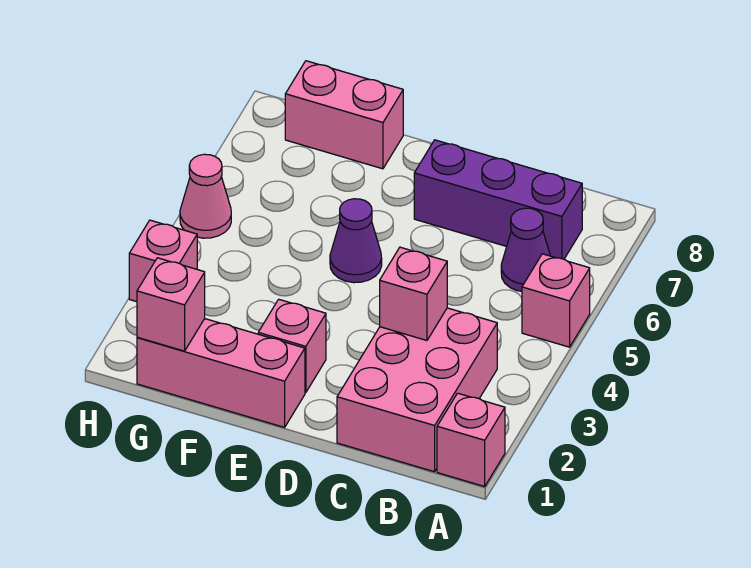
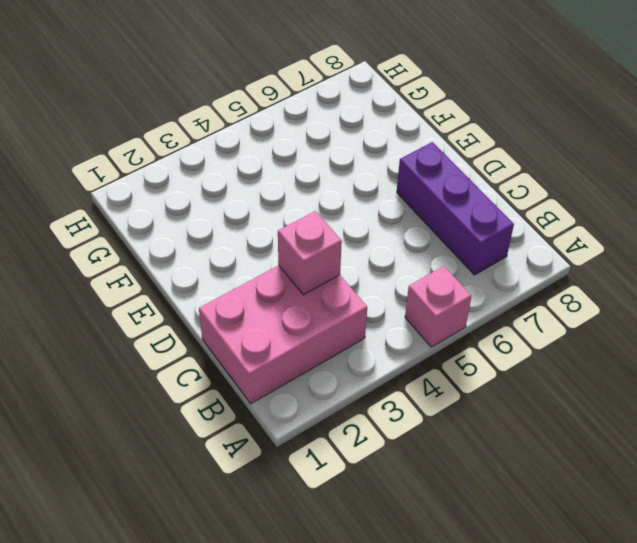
none -> pink 1x1 brick [437,393,505,487]
none -> purple 1x1 cone [501,208,550,291]
none -> pink 1x3 brick [137,319,305,427]

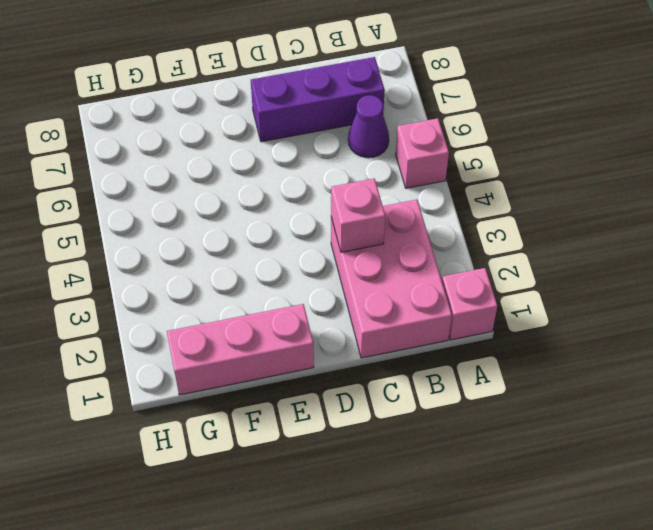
none -> pink 1x1 brick [258,299,326,393]
none -> purple 1x1 cone [330,199,382,283]
none -> pink 1x2 brick [285,61,403,169]

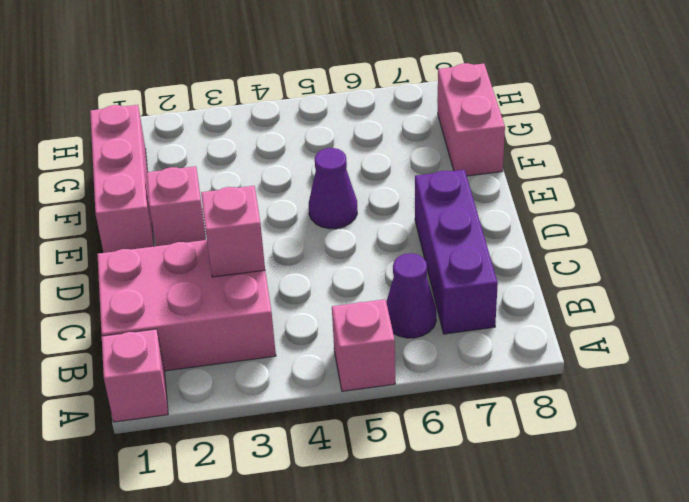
none -> pink 1x1 brick [129,220,197,302]
none -> pink 1x1 cone [180,154,231,238]
none -> pink 1x1 brick [137,258,205,351]

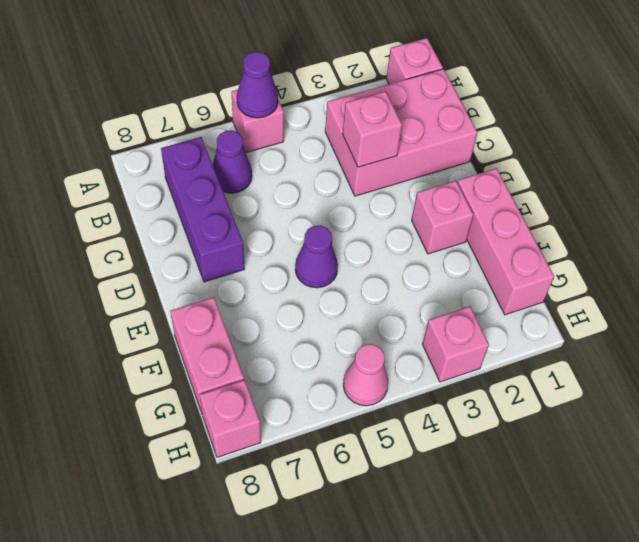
purple 1x1 cone [237,52,278,118] -> none
pink 1x1 brick [200,380,261,457] -> pink 1x1 brick moved to [137,258,205,351]

